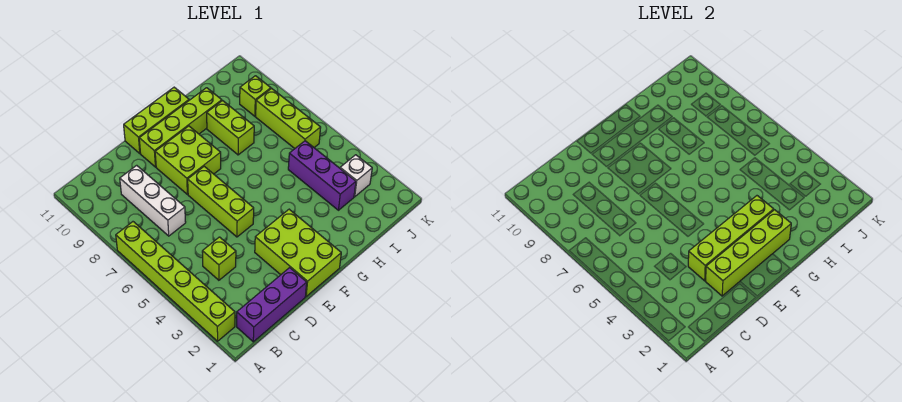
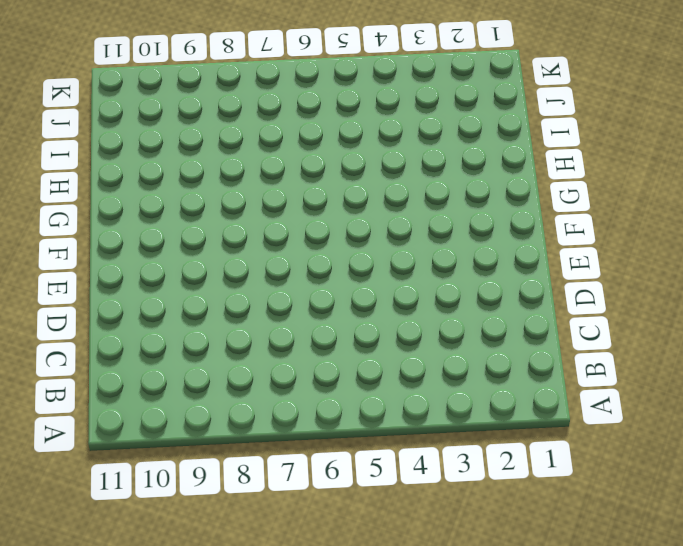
none -> lime 1x6 brick [116,222,235,341]
none -> purple 1x3 brick [237,268,307,342]
none -> lime 1x1 brick [202,237,236,280]

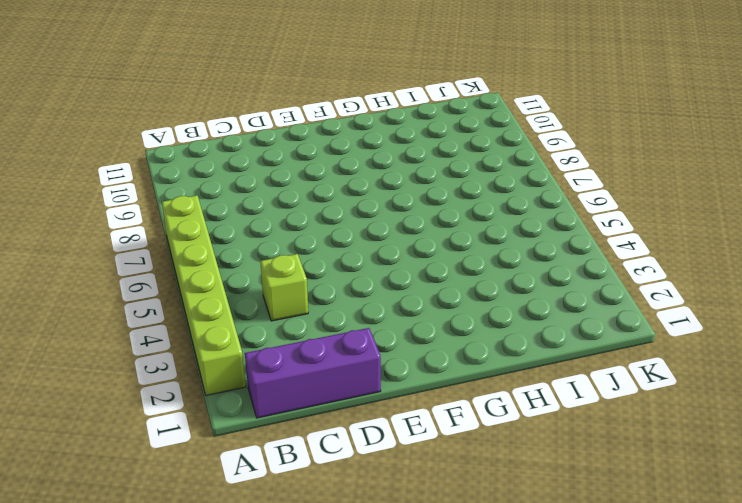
none -> white 1x3 brick [120,165,186,236]
none -> lime 2x3 brick [255,209,341,296]
none -> lime 1x3 brick [188,166,254,237]

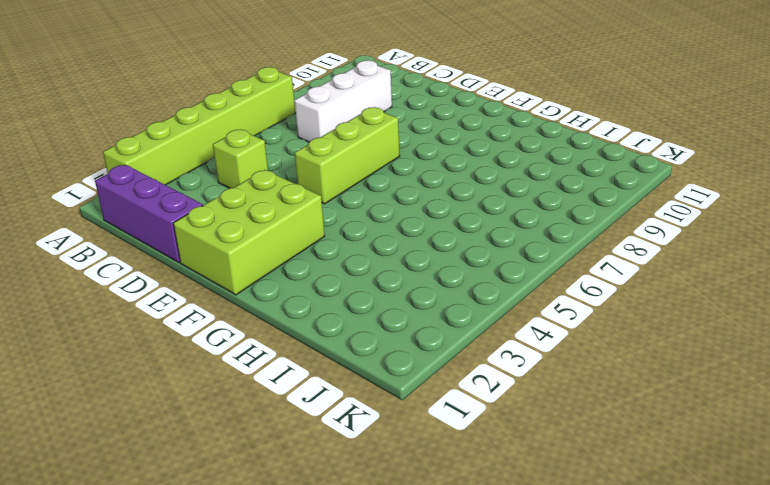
none -> lime 2x2 brick [155,126,221,194]
none -> lime 1x4 brick [139,88,222,167]
none -> lime 1x3 brick [124,87,189,153]

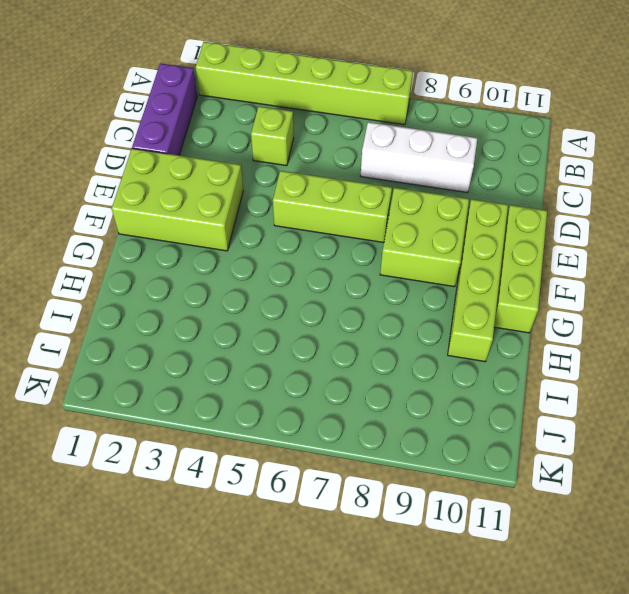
none -> lime 1x2 brick [207,101,254,155]
none -> purple 1x3 brick [288,141,356,210]
none -> white 1x1 brick [340,155,372,197]

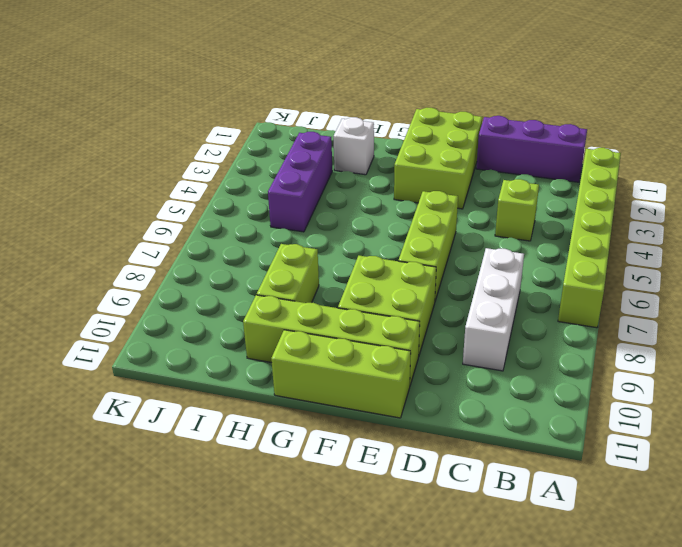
white 1x1 brick [333,117,374,175] -> white 1x1 brick moved to [340,155,372,197]
none -> lime 1x3 brick [256,88,321,149]
none -> lime 1x1 brick [240,76,271,116]
none -> lime 1x4 brick [706,210,791,296]

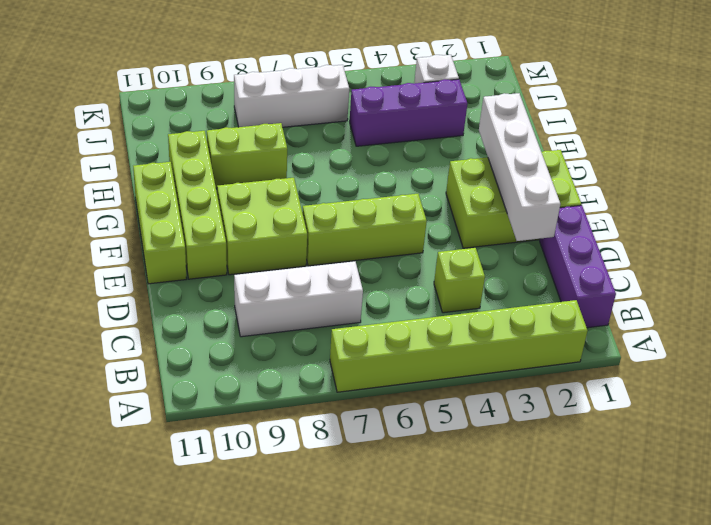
white 1x4 brick [479,93,560,241] -> lime 1x4 brick [706,210,791,296]
white 1x3 brick [234,65,349,127] -> lime 1x3 brick [256,88,321,149]
none -> lime 1x1 brick [240,76,271,116]
none -> lime 1x4 brick [688,196,774,281]

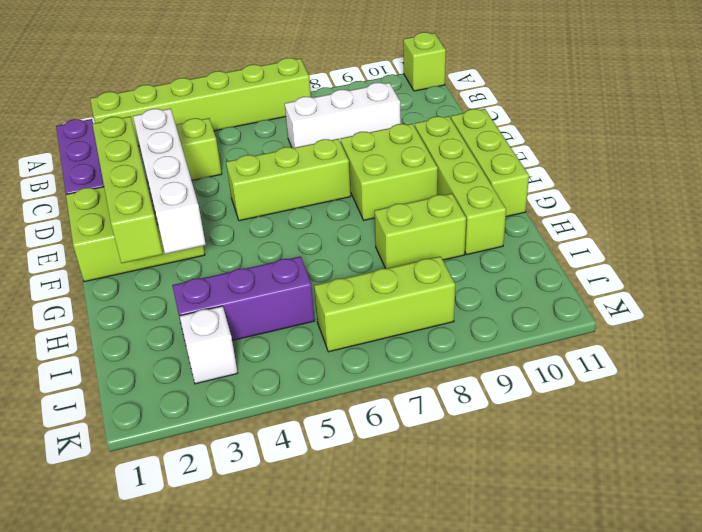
lime 1x1 brick [403,32,446,91] -> lime 1x1 brick moved to [240,76,271,116]
white 1x4 brick [133,109,206,254] -> lime 1x4 brick [688,196,774,281]

